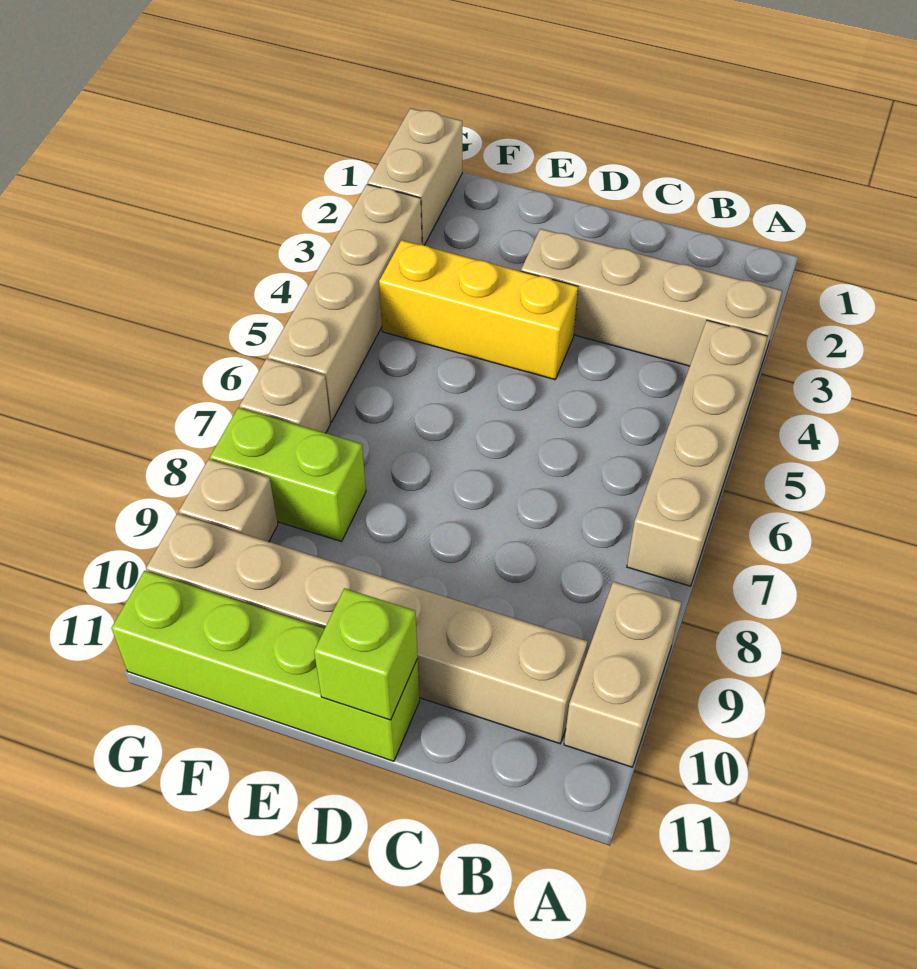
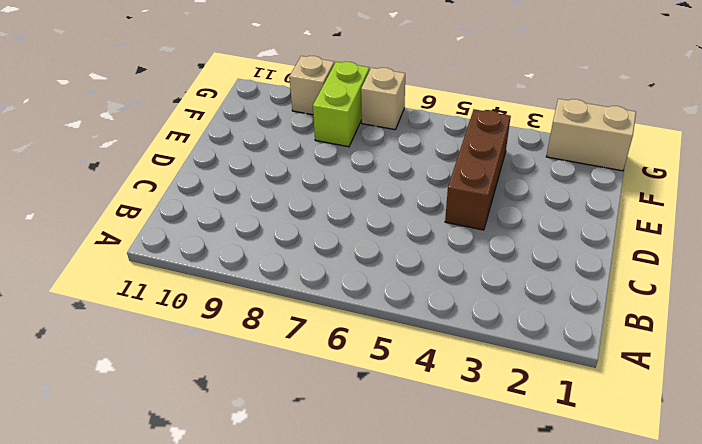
brown 1x3 brick [445,109,511,230] -> yellow 1x3 brick [379,240,578,380]
none -> tan 1x4 brick [521,229,782,378]
none -> tan 1x4 brick [627,320,768,586]
none -> tan 1x2 brick [564,581,681,767]

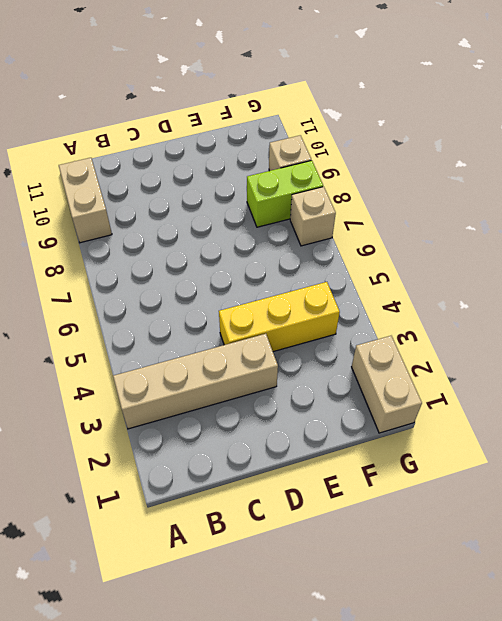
none -> tan 1x4 brick [627,320,768,586]
none -> tan 1x6 brick [146,514,588,744]
none -> lime 1x4 brick [112,571,420,761]

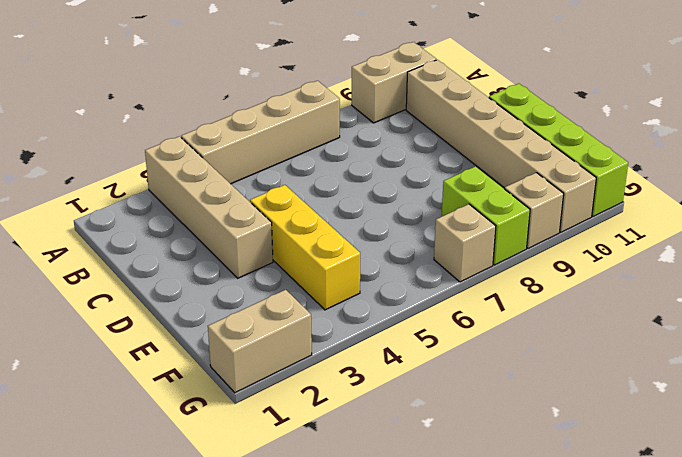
none -> tan 1x4 brick [268,184,422,422]
none -> lime 1x1 brick [314,588,418,720]

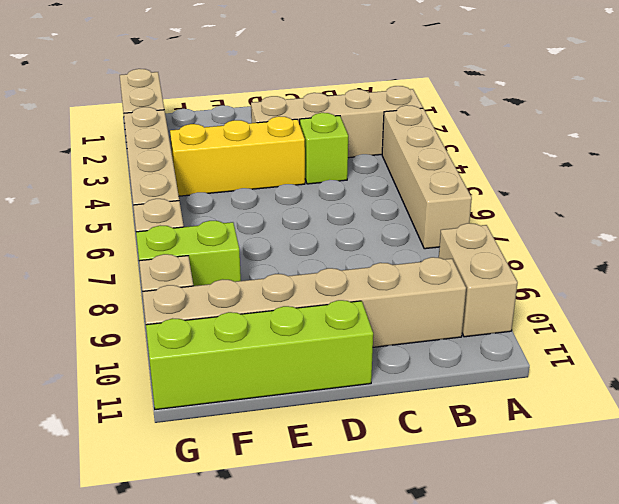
lime 1x1 brick [300,113,348,184] -> lime 1x1 brick moved to [314,588,418,720]

